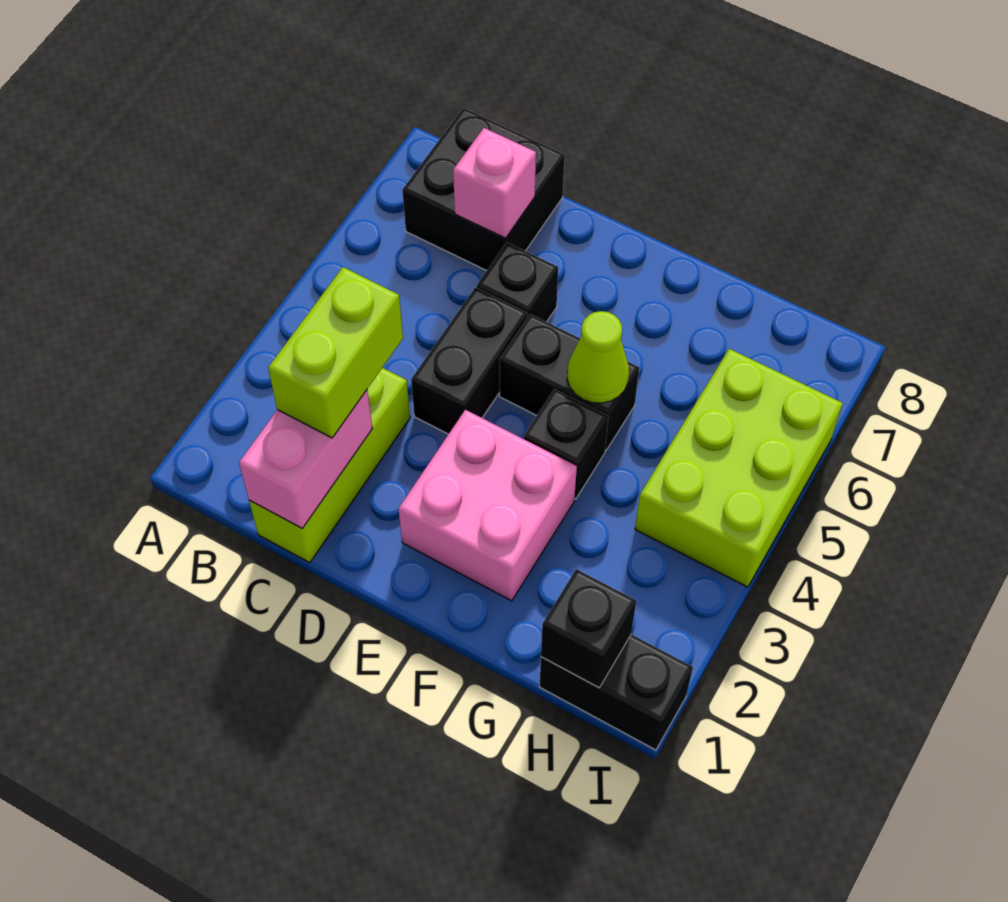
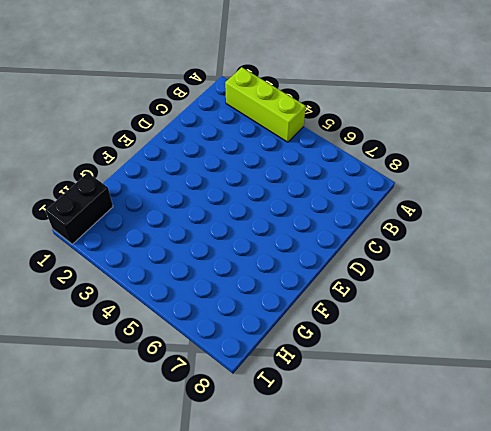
lime 1x3 brick [225,67,306,142] -> lime 1x3 brick moved to [249,368,410,563]
none -> black 2x2 brick [402,108,565,271]
none -> black 1x2 brick [411,287,527,434]
none -> black 1x1 brick [477,243,558,322]

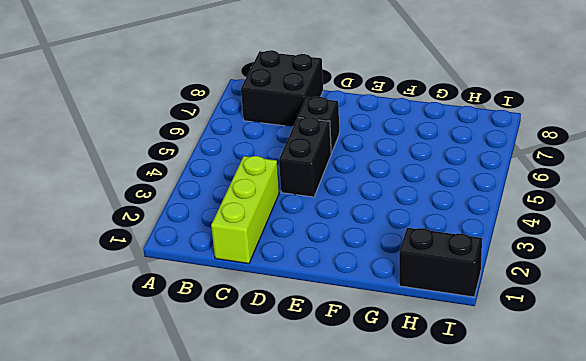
none -> pink 2x2 brick [399,410,577,601]
none -> black 1x2 brick [500,314,639,450]
none -> black 1x1 brick [524,389,609,499]

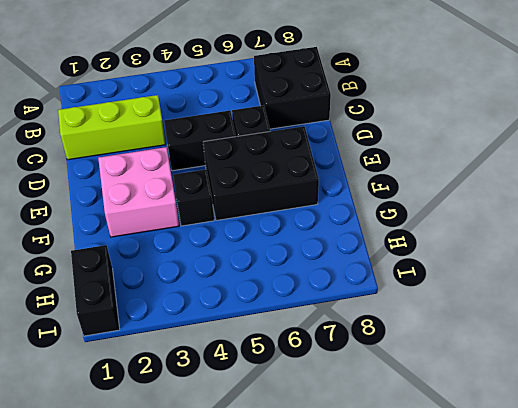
black 2x3 brick [203,126,319,220] -> black 1x2 brick [500,314,639,450]
none -> lime 2x3 brick [635,349,843,587]
none -> pink 1x2 brick [239,390,372,528]
none -> pink 1x1 brick [453,128,536,238]

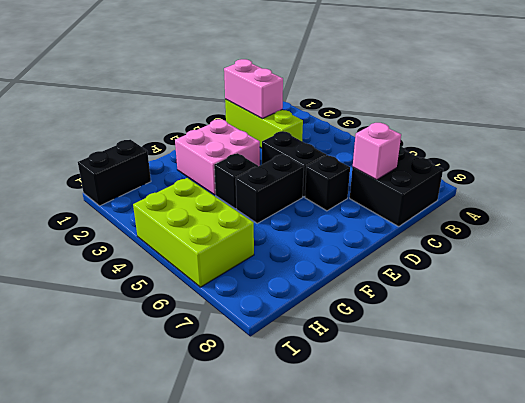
none -> lime 1x1 cone [567,311,629,403]
none -> black 1x1 brick [541,569,636,688]
none -> lime 1x2 brick [268,267,403,438]

